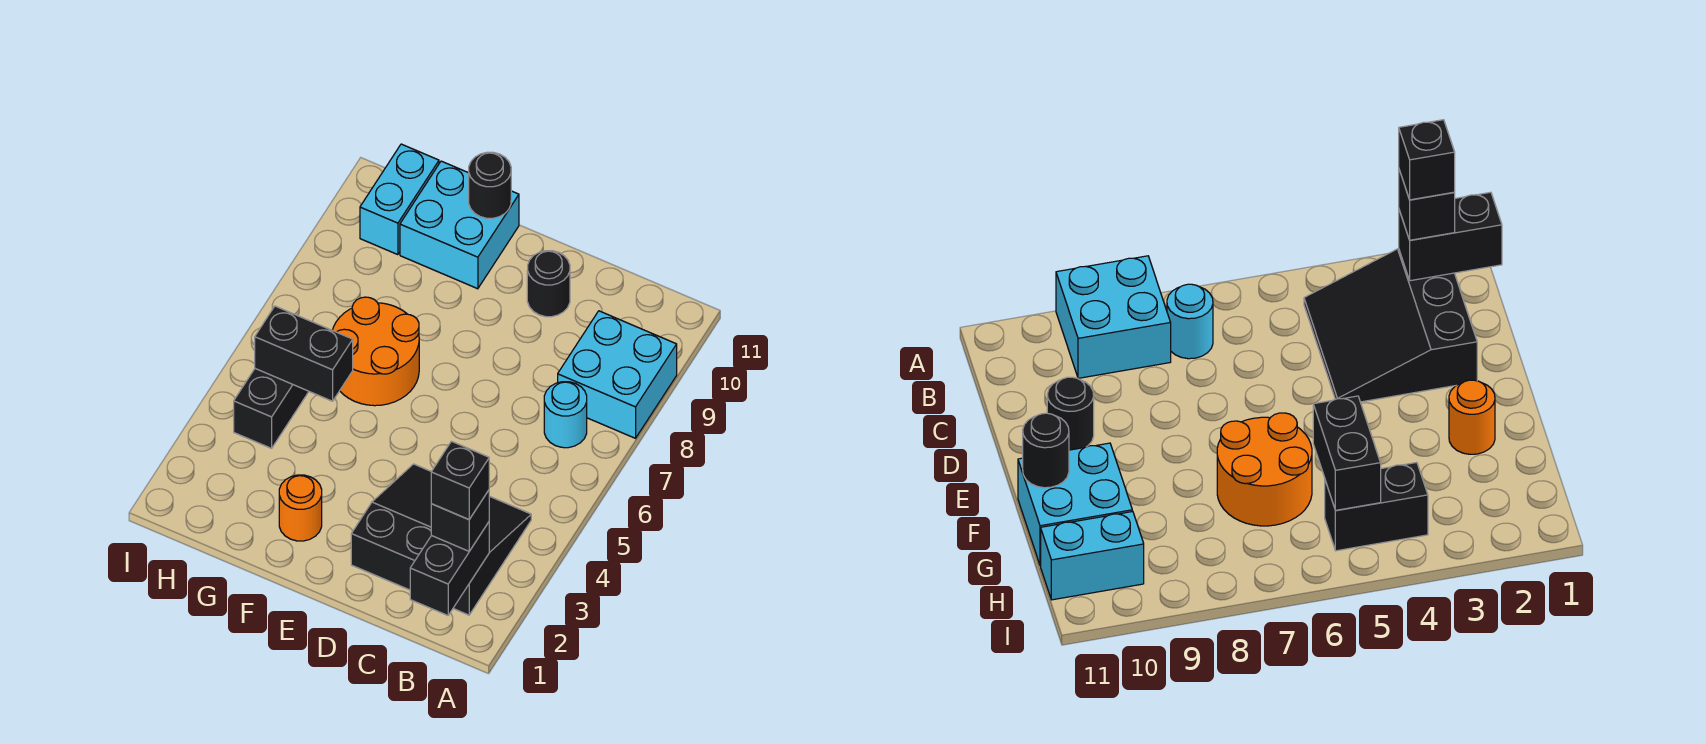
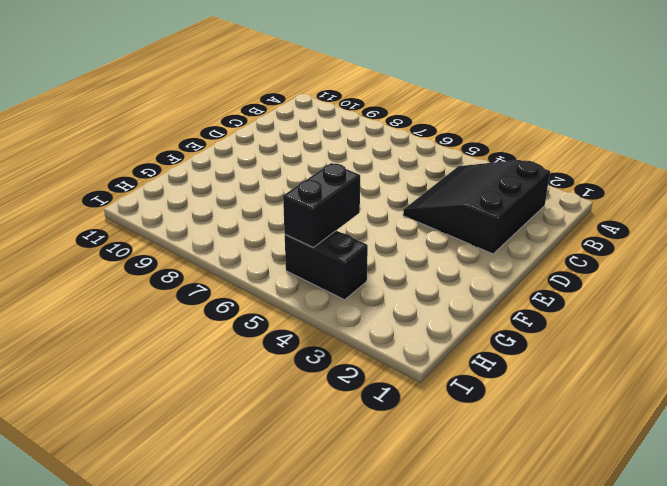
none -> cyan 2x2 brick [558,311,677,438]
none -> cyan 1x1 round brick [544,382,587,448]
none -> black 1x1 round brick [527,251,570,317]

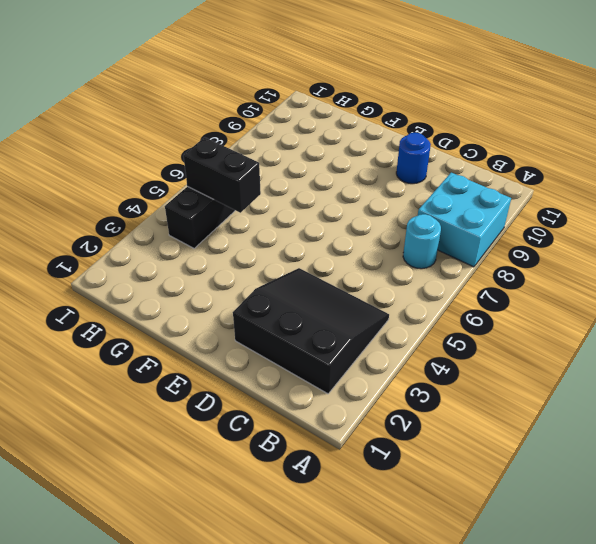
blue 1x1 round brick [396,133,431,184] -> black 1x1 round brick [527,251,570,317]
none -> orange 1x1 round brick [279,475,322,541]
none -> orange 2x2 round brick [332,297,419,406]
none -> cyan 2x2 brick [400,161,519,289]

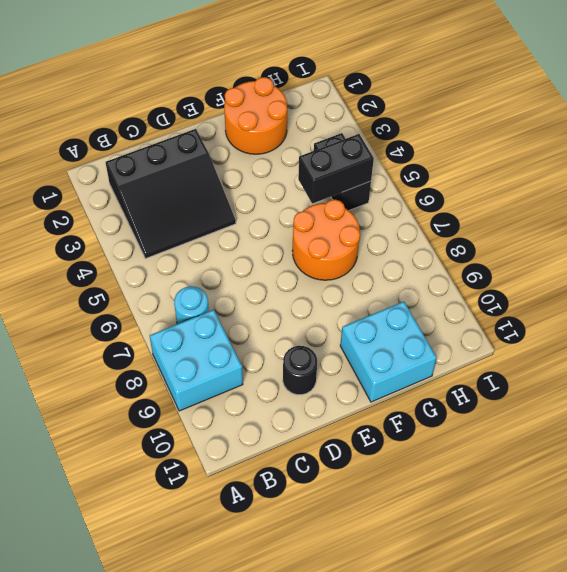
orange 2x2 round brick [224,77,287,154] -> orange 1x1 round brick [279,475,322,541]
none -> cyan 1x2 brick [360,144,439,255]
none -> black 1x2 brick [410,522,489,615]
none -> black 1x1 round brick [469,152,511,218]

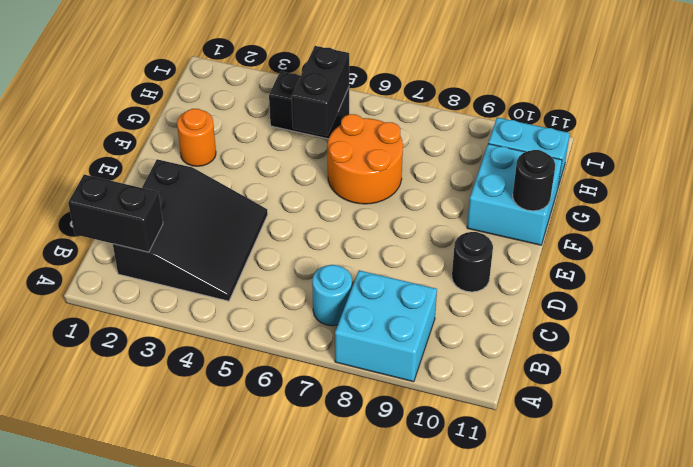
none -> black 1x1 brick [431,490,489,551]
none -> black 1x1 brick [431,441,489,520]

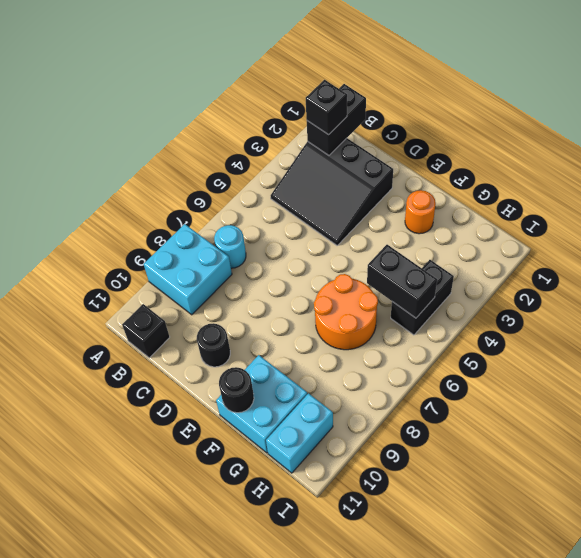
black 1x1 brick [122,304,170,358] -> black 1x1 brick moved to [431,441,489,520]

